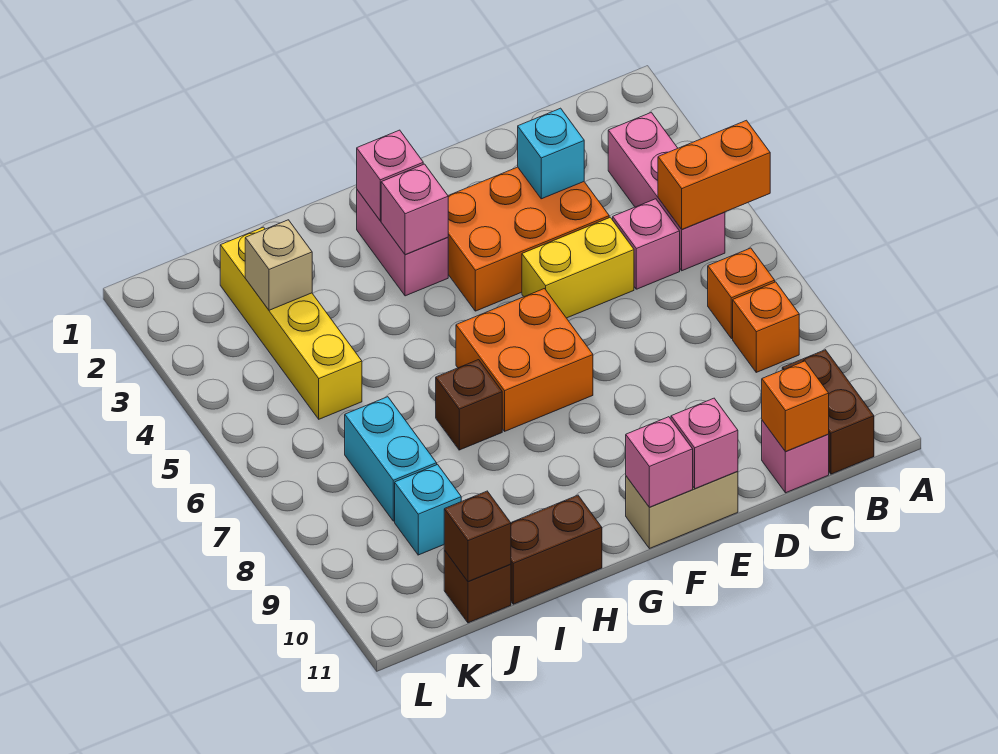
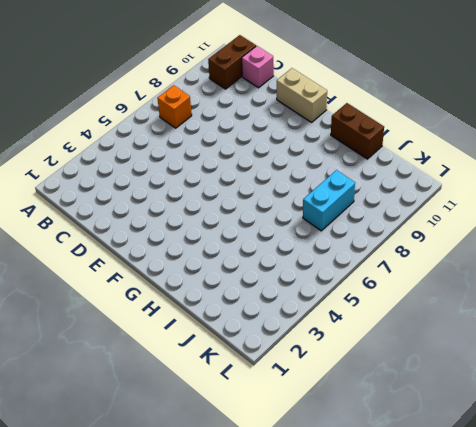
none -> pink 1x3 brick [608,112,725,271]
none -> orange 1x1 brick [733,282,799,372]
none -> pink 1x1 brick [613,199,680,289]

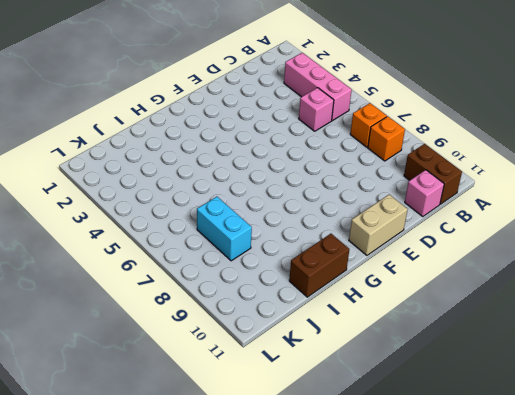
none -> orange 2x3 brick [448,167,609,311]
none -> yellow 1x2 brick [522,217,634,318]
none -> orange 2x2 brick [456,289,593,431]

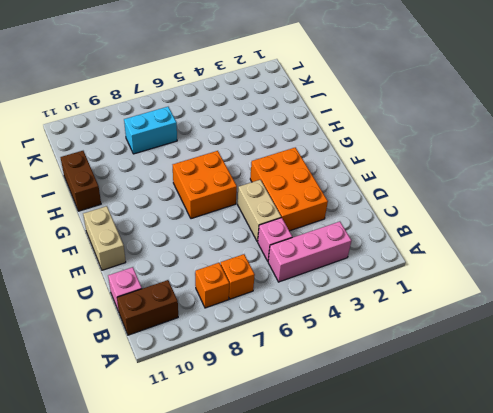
tan 1x2 brick [238,180,281,241] -> yellow 1x2 brick [522,217,634,318]
none -> pink 1x2 brick [357,190,448,296]
none -> brown 1x1 brick [436,360,502,450]
none -> yellow 1x4 brick [220,227,362,419]

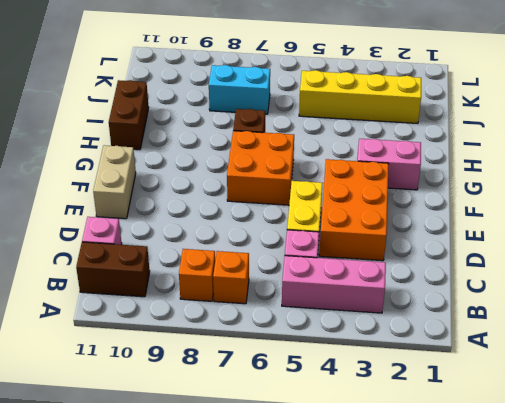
none -> cyan 1x1 brick [395,465,461,555]
none -> brown 1x1 brick [444,550,511,623]
none -> orange 1x2 brick [658,120,770,229]

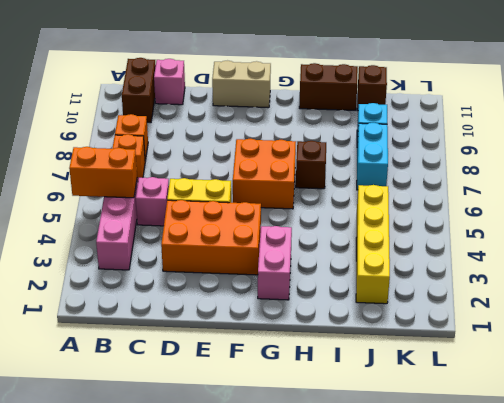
none -> orange 1x1 brick [762,361,829,452]
none -> cyan 1x1 brick [518,108,584,199]
none -> pink 1x1 brick [671,398,738,489]

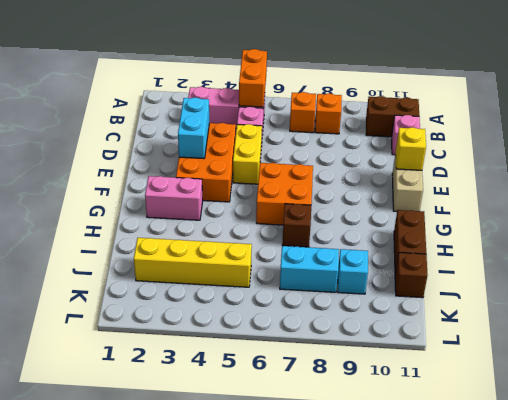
cyan 1x2 brick [178,97,209,159] -> cyan 1x1 brick [518,108,584,199]
yellow 1x1 brick [396,127,426,170] -> pink 1x1 brick [671,398,738,489]
none -> orange 1x1 brick [762,361,829,452]
none -> pink 1x1 brick [626,417,693,507]
none -> pink 1x1 brick [357,130,423,221]

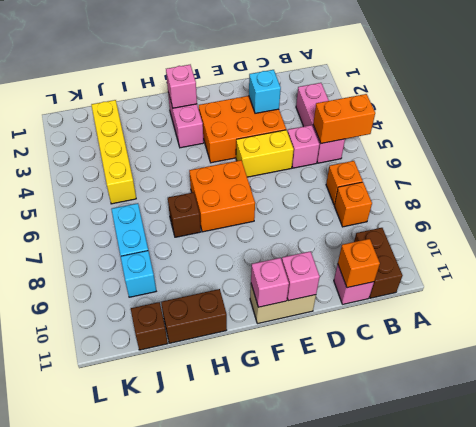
none -> pink 1x1 brick [381,164,448,255]
none -> tan 1x1 brick [245,220,312,310]
none -> brown 1x1 brick [444,491,511,582]

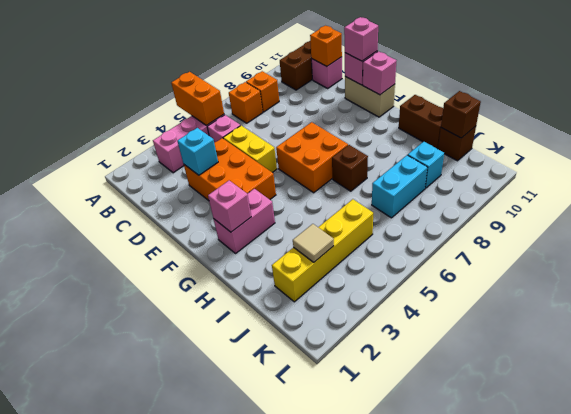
pink 1x1 brick [344,17,378,61] -> pink 1x1 brick moved to [381,164,448,255]
tan 1x1 tile [293,224,334,262] -> tan 1x1 brick [245,220,312,310]

